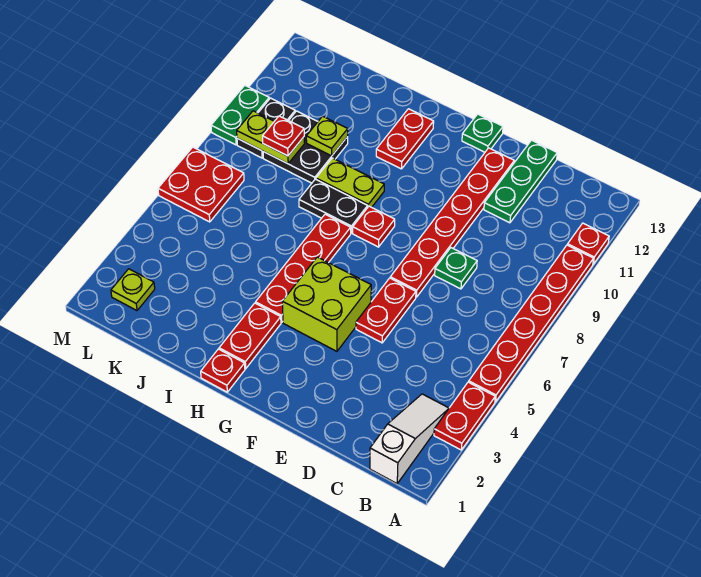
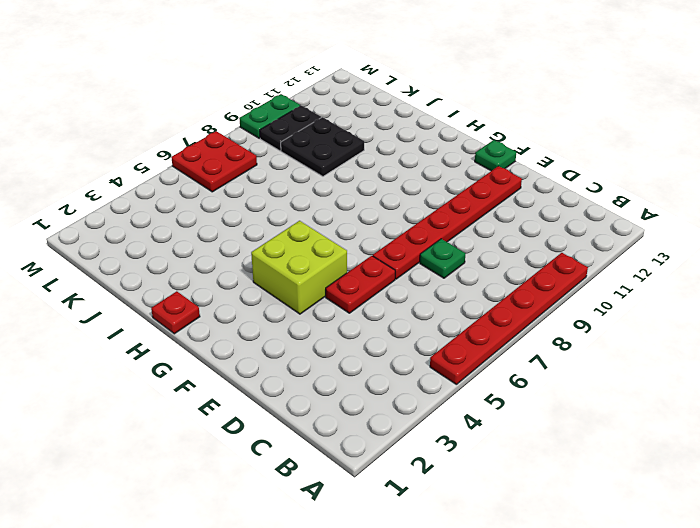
none -> red 1x2 plate [434,382,495,450]
none -> red 1x1 plate [567,223,609,264]
none -> white 1x3 slope [370,394,449,484]

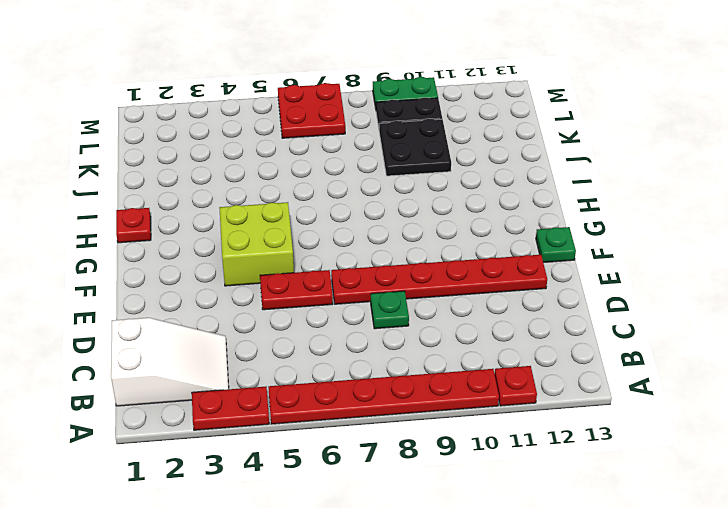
white 2x3 slope [111,318,229,406] -> white 1x3 slope [370,394,449,484]
none -> green 1x3 plate [484,140,557,223]
none -> red 1x1 plate [353,206,395,247]
none -> red 1x2 plate [219,303,281,369]

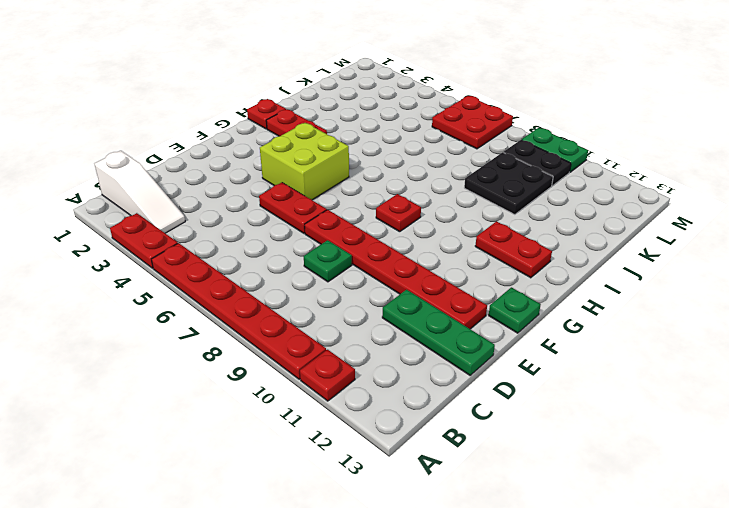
none -> red 1x4 plate [256,214,351,322]
none -> black 1x2 plate [299,179,368,233]
none -> lime 1x2 plate [316,158,384,207]

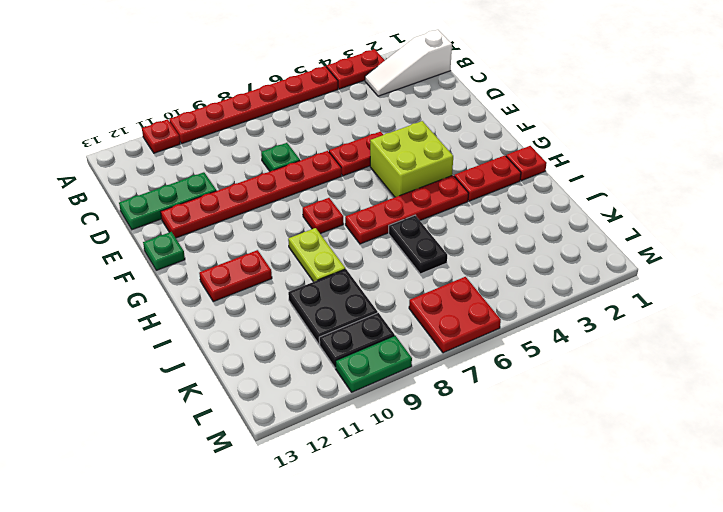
black 1x2 plate [389,215,447,274] -> black 1x2 plate moved to [299,179,368,233]
none -> lime 1x1 plate [111,269,155,310]
none -> lime 1x1 plate [306,116,348,156]
none -> lime 1x2 plate [237,111,304,164]

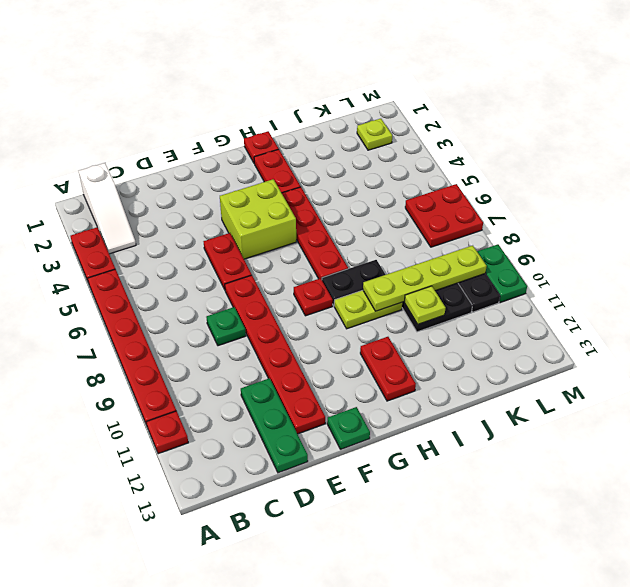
lime 1x4 plate [363,245,487,311] -> lime 1x2 plate [237,111,304,164]
none -> red 1x1 plate [263,116,304,156]

